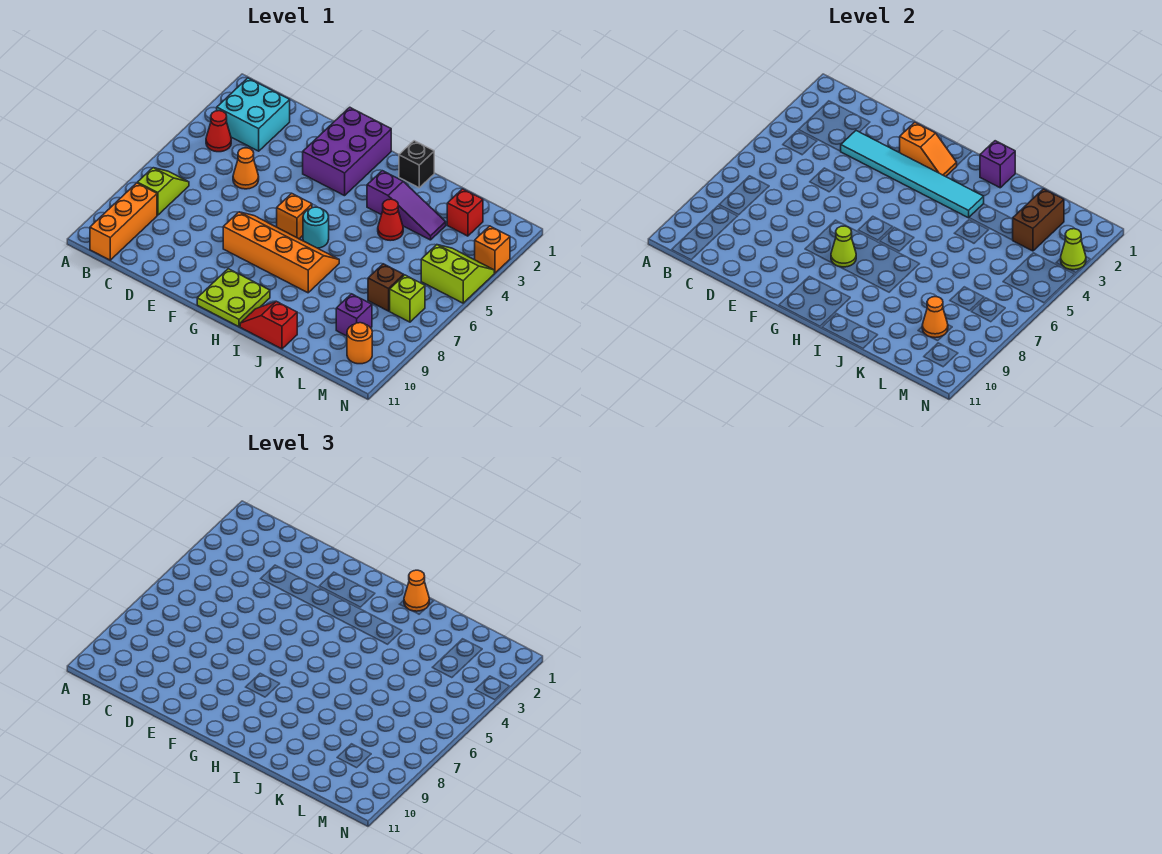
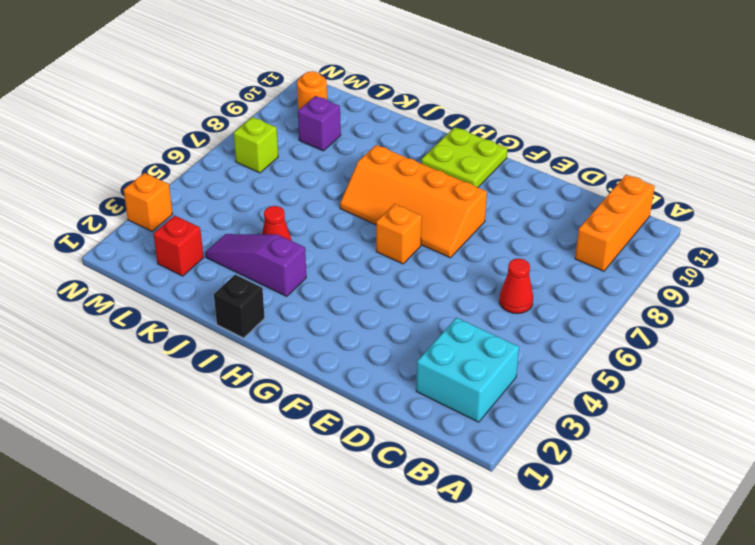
red 1x1 cone [499,259,533,314] -> red 1x1 cone moved to [206,111,231,152]
none -> lime 1x2 slope [137,168,189,215]
none -> orange 1x1 cone [233,148,259,189]
none -> purple 2x3 brick [303,107,391,196]

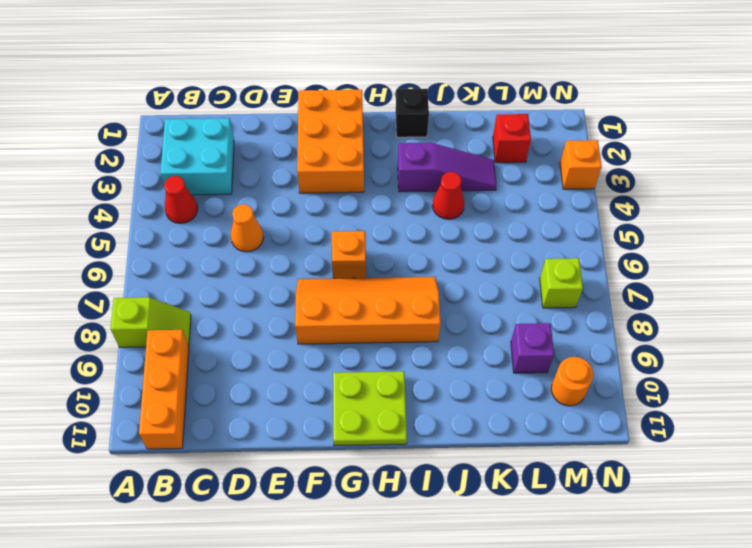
lime 1x2 slope [111,297,191,347] -> lime 1x2 slope turned to [137,168,189,215]
orange 2x3 brick [297,90,364,193] -> purple 2x3 brick [303,107,391,196]
none -> cyan 1x1 round brick [303,207,329,248]
none -> red 1x2 slope [240,301,297,349]
none -> brown 1x1 brick [368,264,404,311]

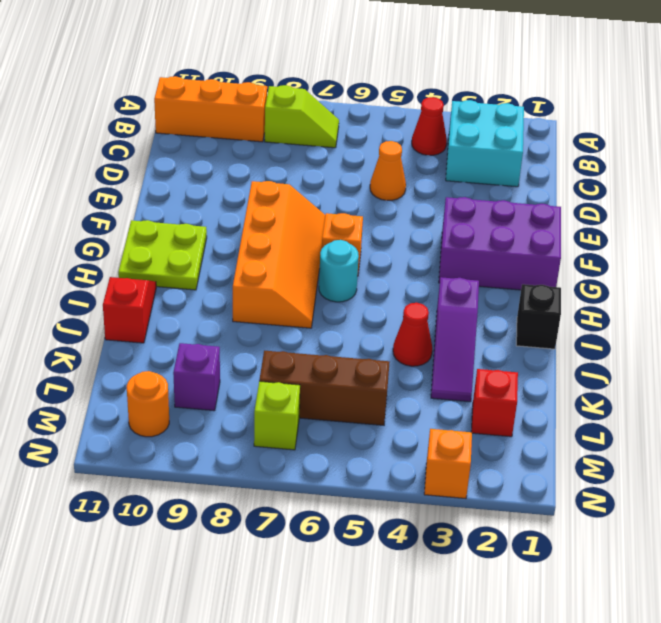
brown 1x3 brick [259,351,390,425] -> brown 1x1 brick [368,264,404,311]
none -> lime 2x2 slope [421,245,494,303]
none -> cyan 1x6 tile [841,131,984,218]
none -> orange 1x2 slope [900,122,957,177]

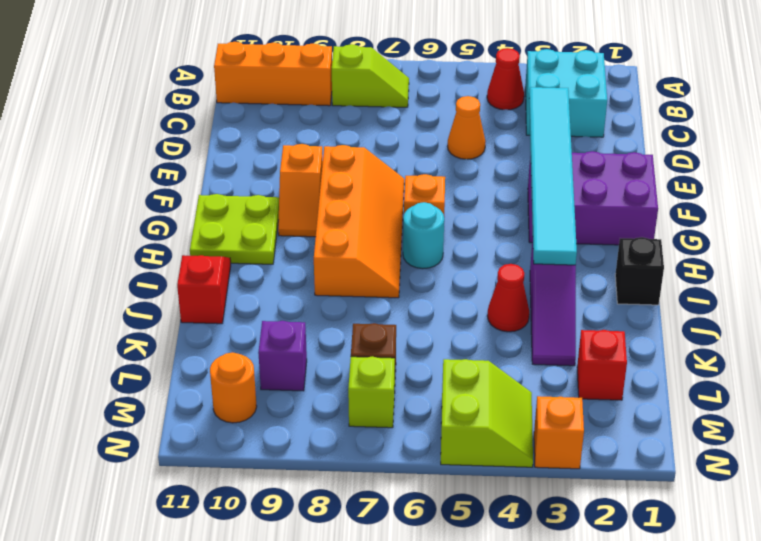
orange 1x2 slope [278,144,323,237] -> orange 1x2 slope moved to [900,122,957,177]
none -> lime 1x1 cone [831,226,856,267]
none -> purple 1x1 brick [980,141,1015,188]
none -> brown 1x2 brick [1013,189,1064,251]

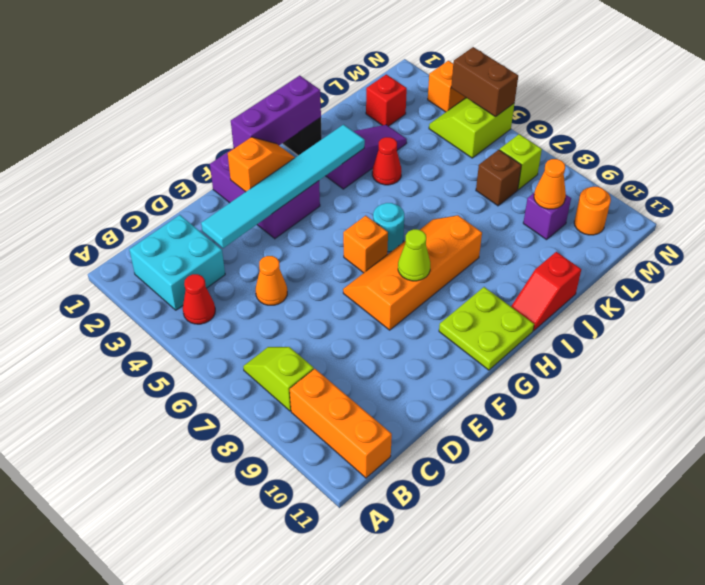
purple 1x3 brick [231,76,321,148] -> purple 1x1 brick [980,141,1015,188]
brown 1x2 brick [451,47,518,117] -> brown 1x2 brick moved to [1013,189,1064,251]
none -> lime 1x1 cone [1061,229,1086,270]
none -> orange 1x1 cone [404,570,429,611]

